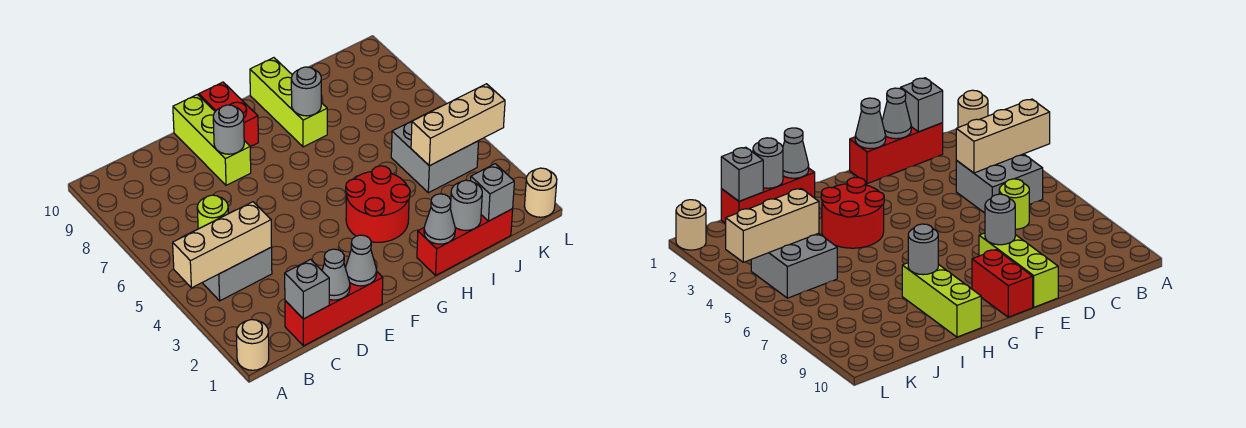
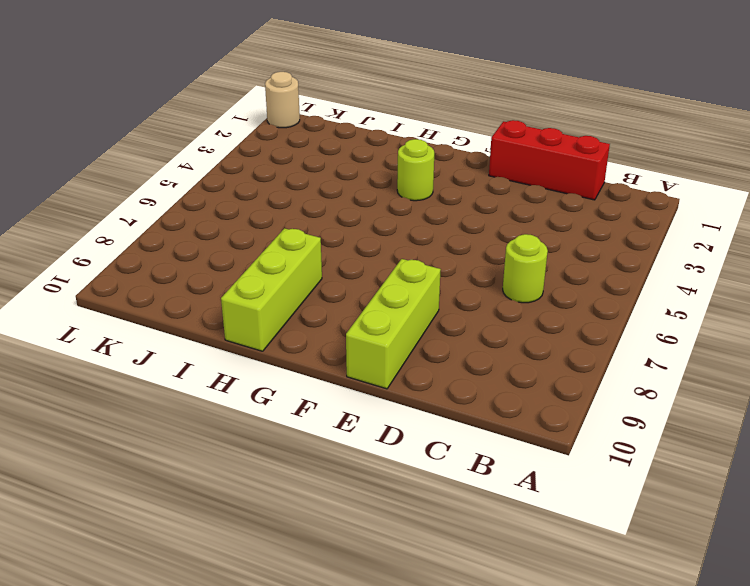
lime 1x1 round brick [397,139,434,201] -> red 2x2 round brick [346,166,410,242]
none -> tan 1x1 round brick [236,320,269,370]
none -> grey 2x2 brick [183,218,272,301]
none -> red 1x2 brick [199,82,258,147]

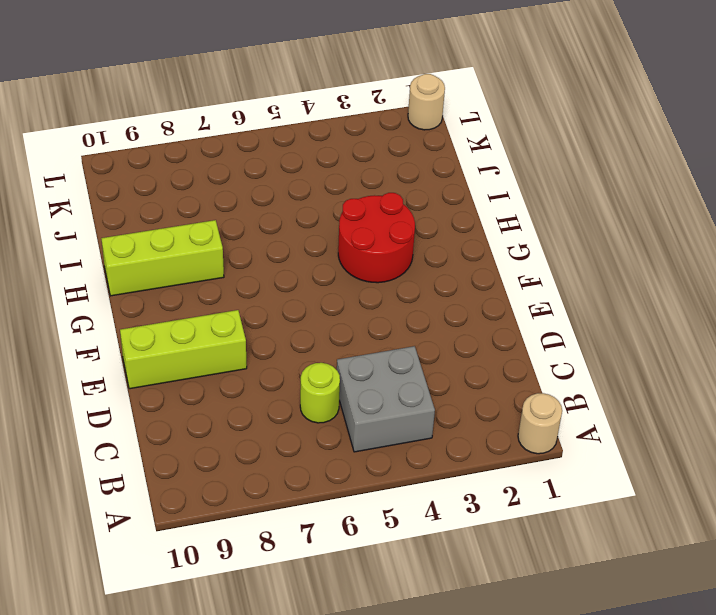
none -> red 1x3 brick [285,272,383,346]
none -> red 1x2 brick [199,82,258,147]
none -> red 1x3 brick [417,209,513,275]

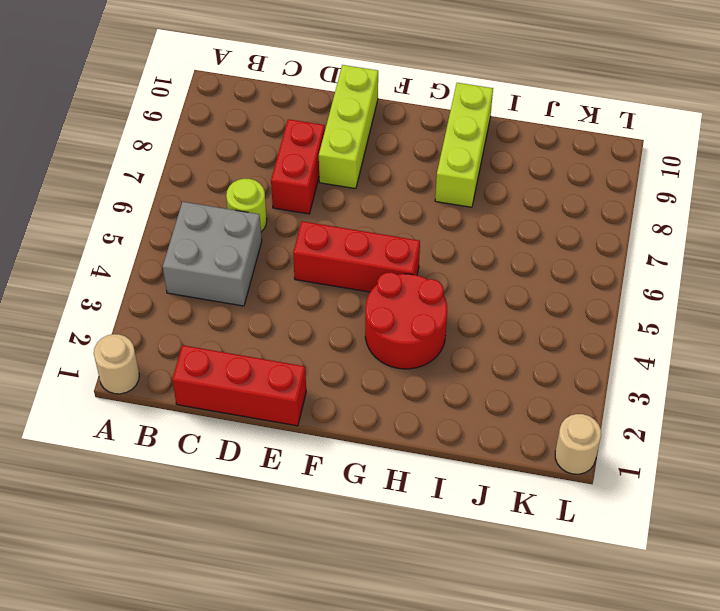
red 1x2 brick [271,119,325,214] -> red 1x2 brick moved to [199,82,258,147]
red 1x3 brick [293,221,420,292] -> red 1x3 brick moved to [417,209,513,275]
none -> grey 2x2 brick [391,117,479,193]
none -> tan 1x3 brick [173,202,272,288]
none -> grey 1x1 brick [285,259,329,319]

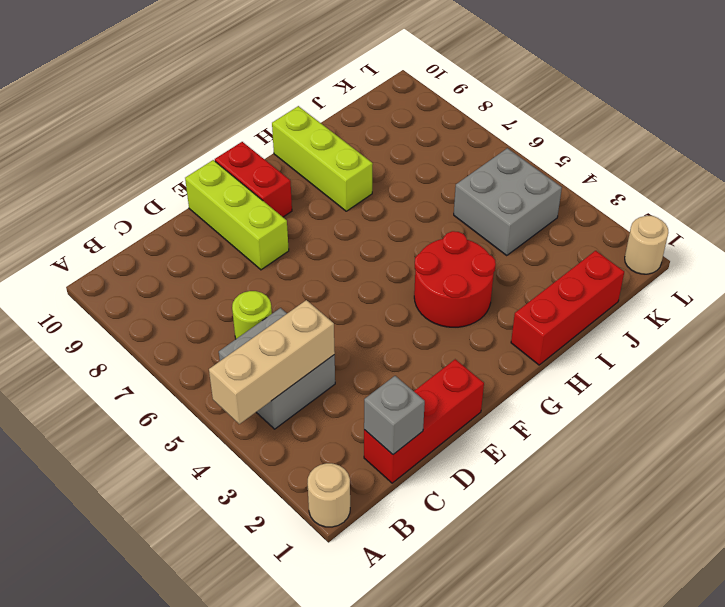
none -> grey 1x1 cone [322,249,350,300]
none -> grey 1x1 cone [346,235,377,286]
none -> grey 1x1 round brick [213,105,244,154]

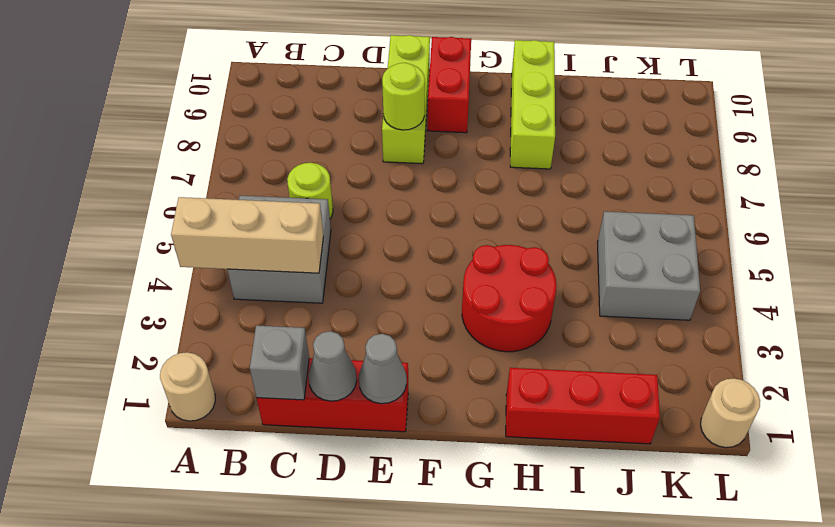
lime 1x1 round brick [382,63,425,130] -> grey 1x1 round brick [213,105,244,154]
none -> grey 1x1 cone [424,194,455,244]
none -> grey 1x1 round brick [291,67,321,116]
none -> grey 1x1 round brick [450,180,482,230]

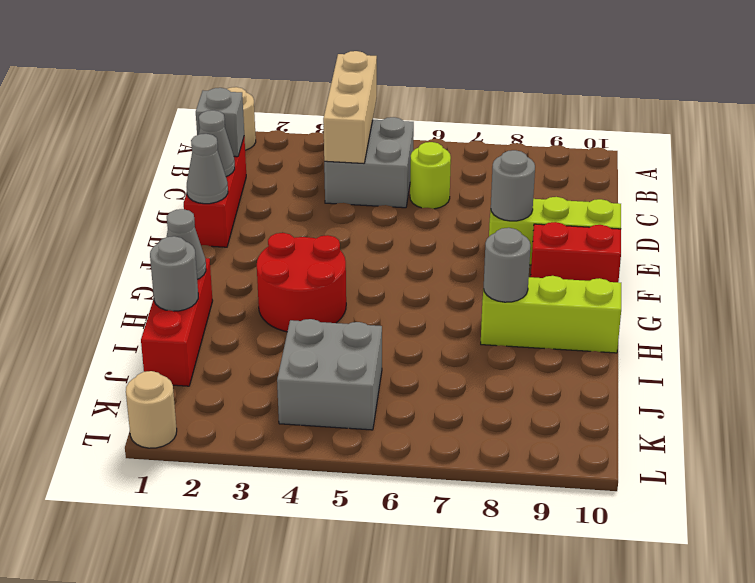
none -> grey 1x1 brick [471,164,514,221]
none -> tan 1x3 brick [411,84,505,166]

